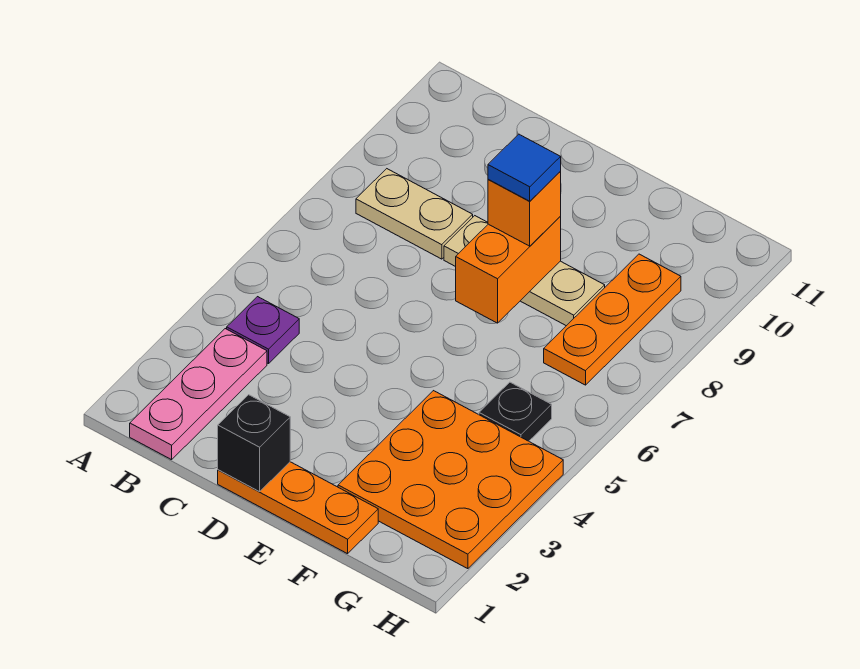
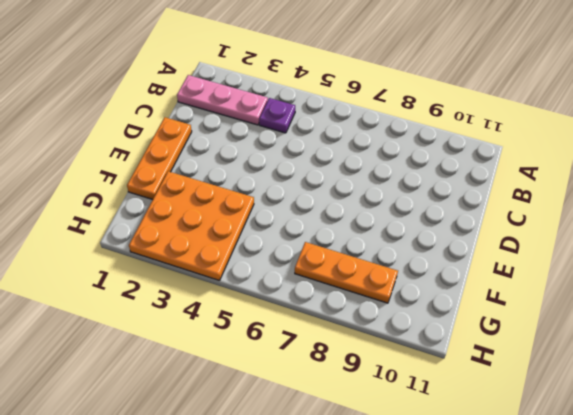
none -> tan 1x2 plate [356,169,473,259]
none -> tan 1x3 plate [444,216,605,326]
none -> black 1x1 plate [479,382,552,441]

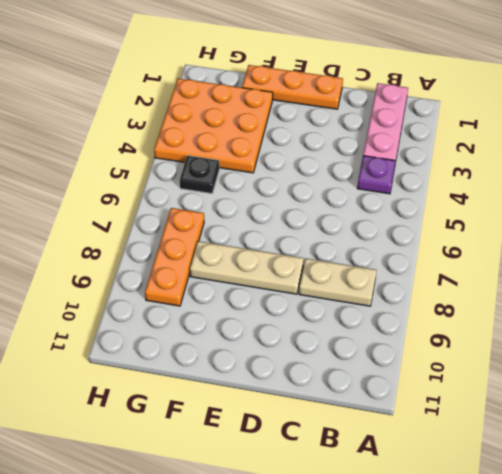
none -> black 1x1 brick [218,395,290,492]
none -> orange 1x2 brick [456,217,561,323]
none -> orange 1x1 brick [488,172,561,246]

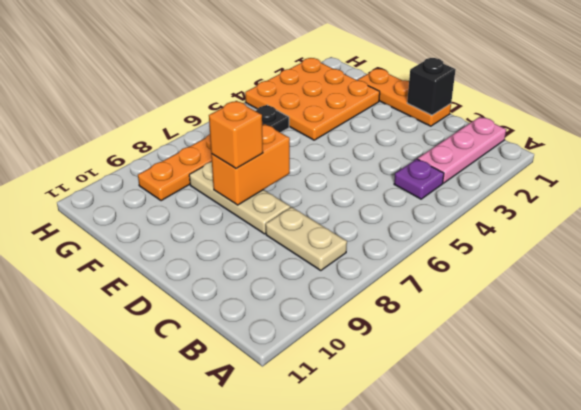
none -> blue 1x1 tile [488,134,561,201]

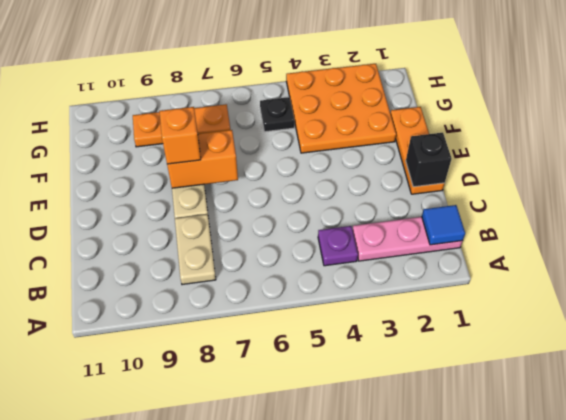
blue 1x1 tile [422,205,465,245] -> blue 1x1 tile moved to [488,134,561,201]

